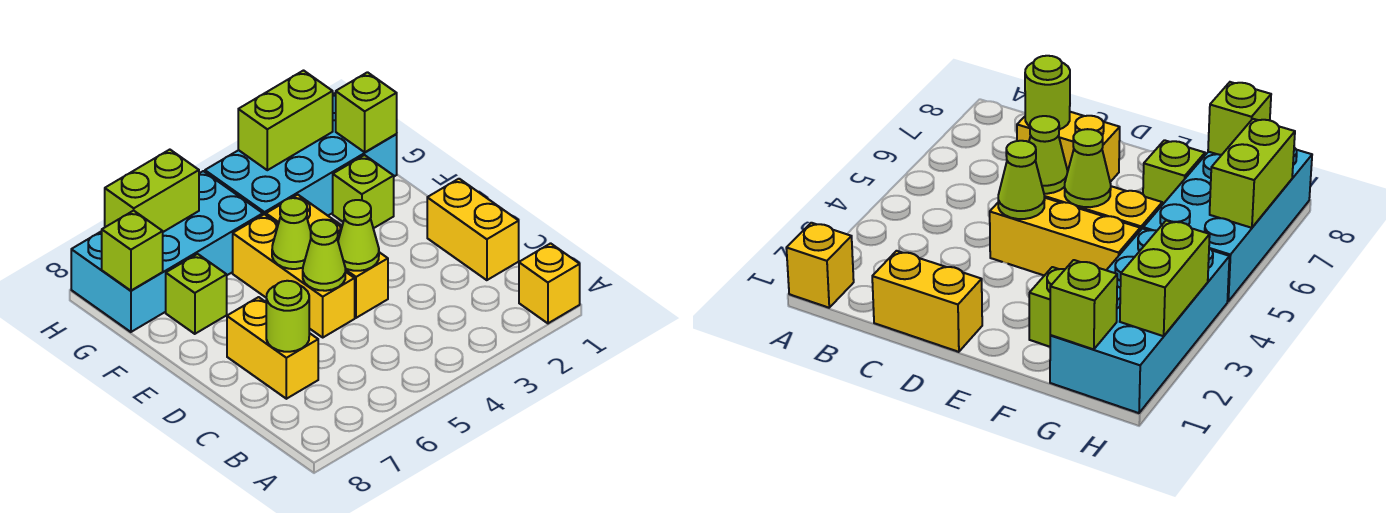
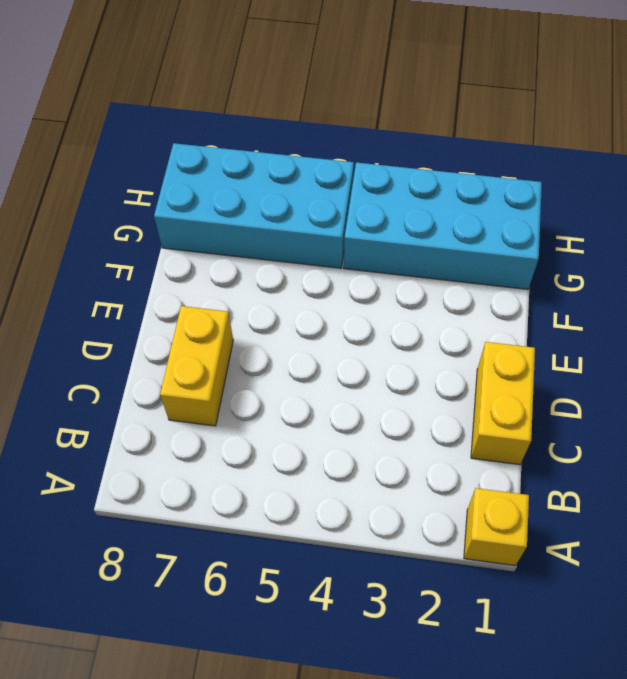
none -> yellow 1x3 brick [266,195,388,318]
none -> yellow 1x3 brick [233,214,355,337]
none -> lime 1x1 brick [333,155,394,228]

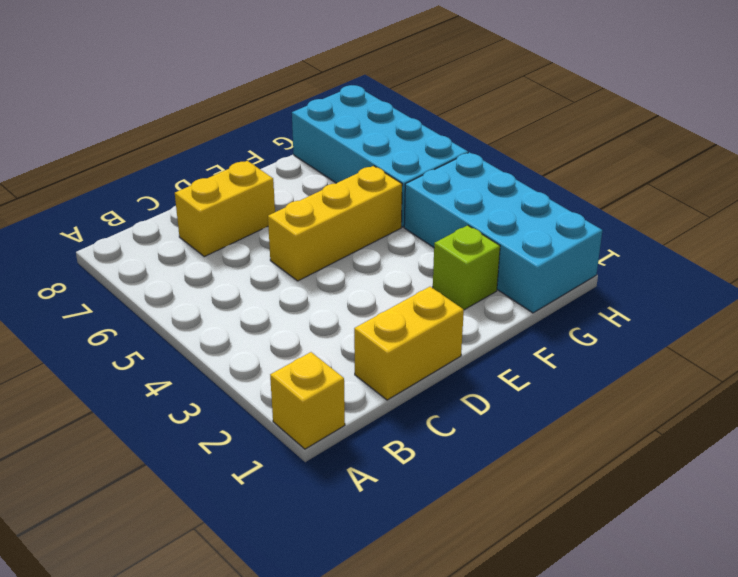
none -> yellow 1x3 brick [266,195,388,318]
none -> lime 1x1 brick [166,254,227,334]
none -> lime 1x1 round brick [266,281,309,352]

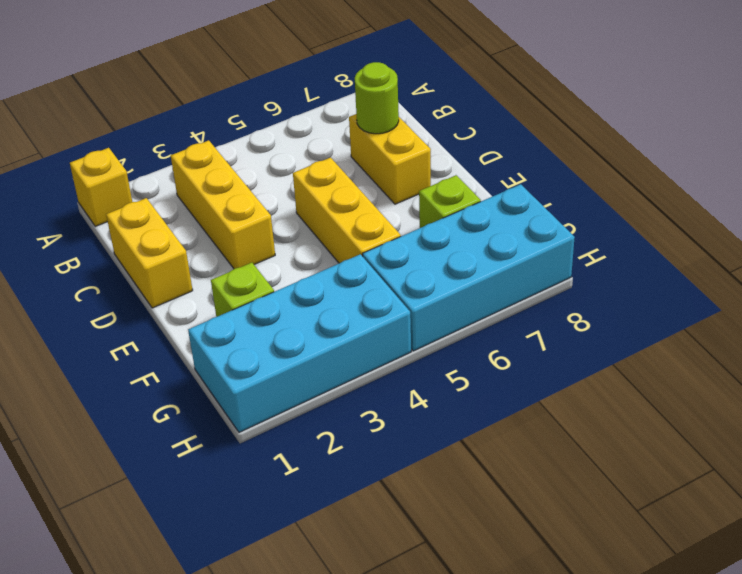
yellow 1x3 brick [171,140,275,269] -> yellow 1x3 brick moved to [266,195,388,318]
none -> lime 1x1 cone [338,200,379,271]
none -> lime 1x1 cone [303,220,345,291]
none -> lime 1x1 cone [272,198,311,269]

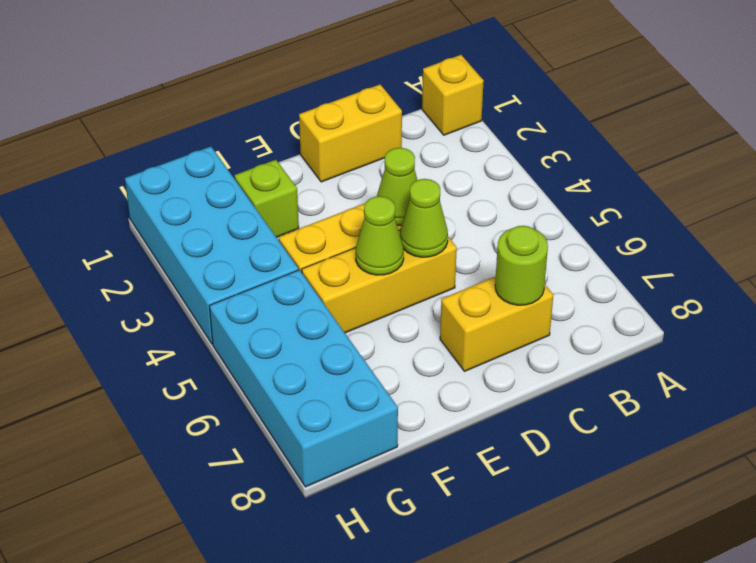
none -> lime 1x1 brick [166,254,227,334]
none -> lime 1x1 brick [336,72,397,152]
none -> lime 1x1 brick [102,211,163,291]

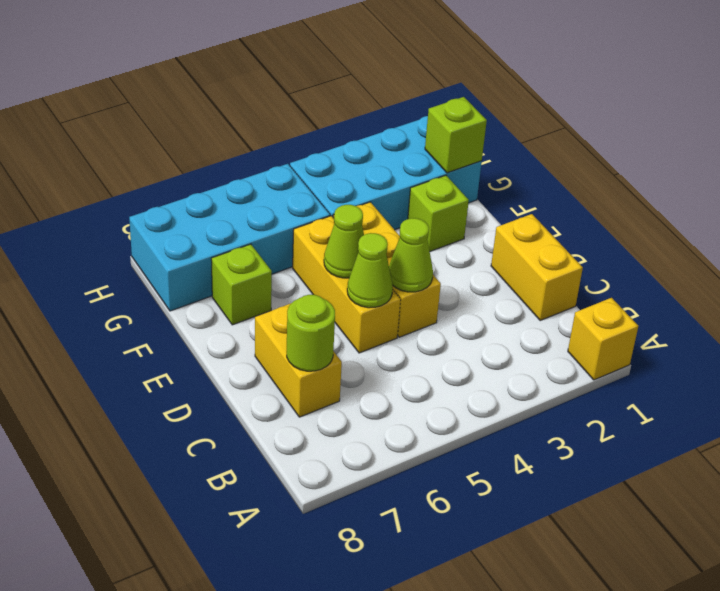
none -> lime 1x1 brick [102,211,163,291]
none -> lime 1x2 brick [238,71,333,170]
none -> lime 1x2 brick [105,150,199,232]

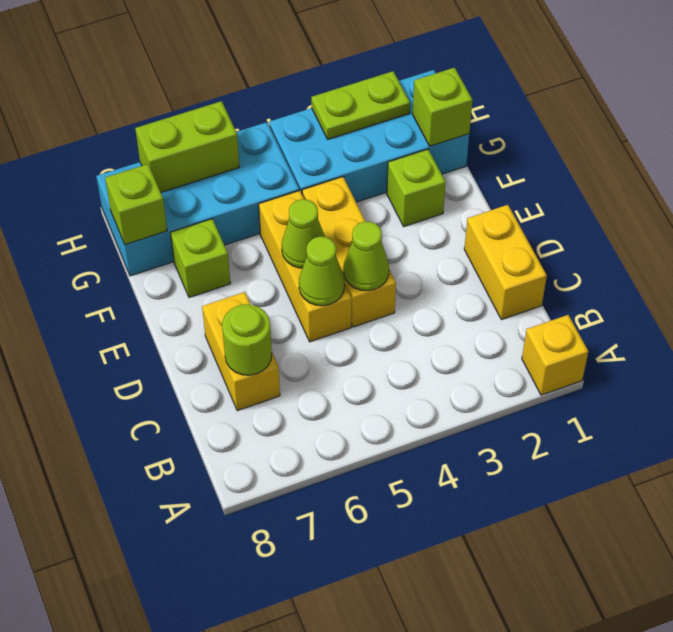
lime 1x2 plate [311,71,410,139] -> lime 1x2 brick [238,71,333,170]

